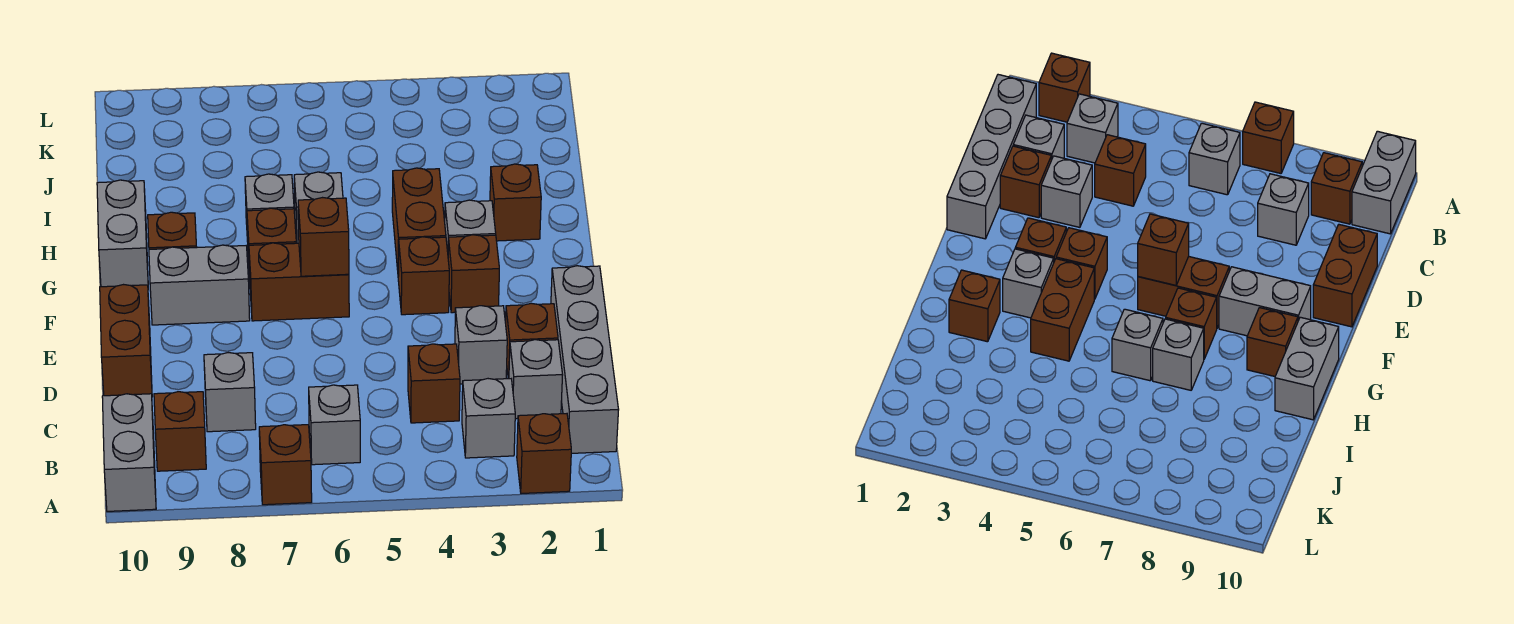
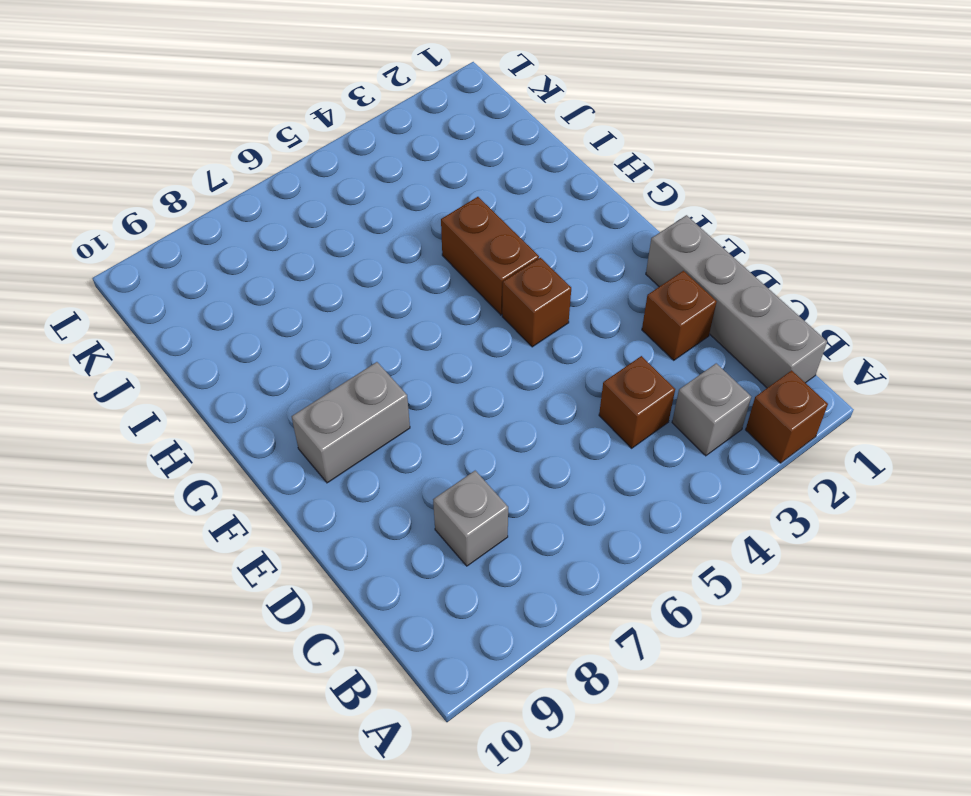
none -> brown 1x1 brick [259,425,312,505]
none -> grey 1x2 brick [102,394,156,511]
none -> grey 1x1 brick [309,385,360,465]

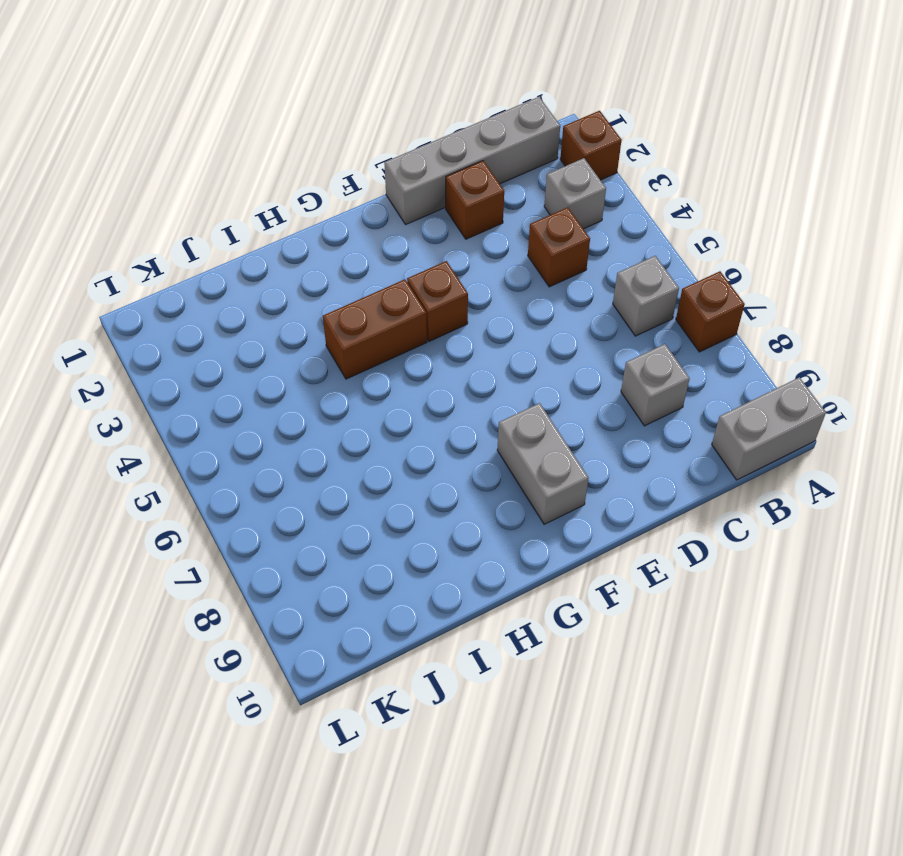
none -> brown 1x1 brick [154,392,206,471]
none -> grey 1x1 brick [509,340,562,419]
none -> grey 1x1 brick [455,306,507,384]

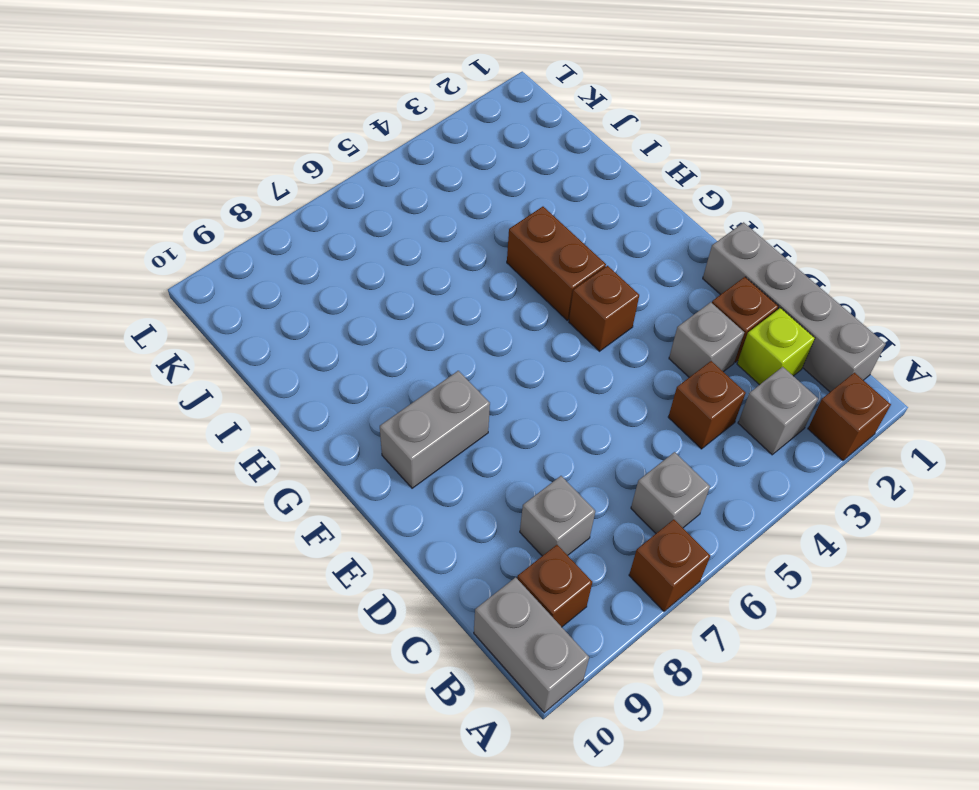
lime 1x1 brick [737,308,815,385] -> grey 1x1 brick [509,340,562,419]
none -> brown 1x2 brick [100,285,152,396]
none -> brown 1x1 brick [448,235,499,313]
none -> brown 1x2 brick [249,243,349,321]

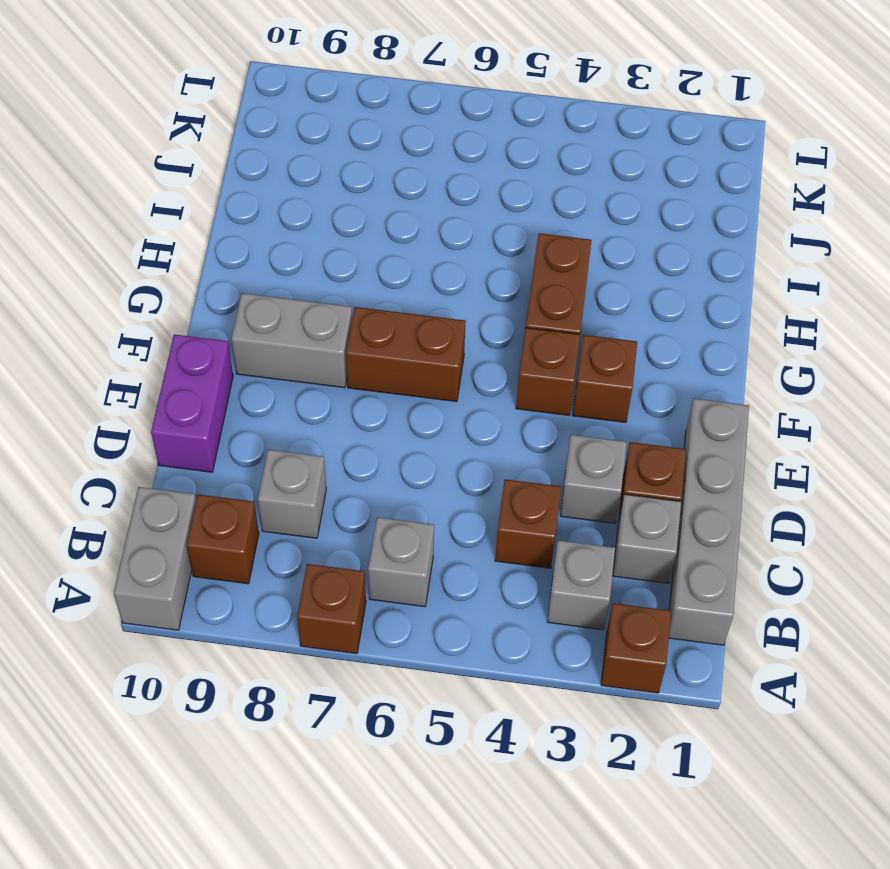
purple 1x2 brick [151,334,233,472] -> brown 1x2 brick [100,285,152,396]
none -> grey 1x1 brick [445,200,496,252]
none -> brown 1x1 brick [247,208,296,277]
none -> brown 1x1 brick [148,212,197,249]

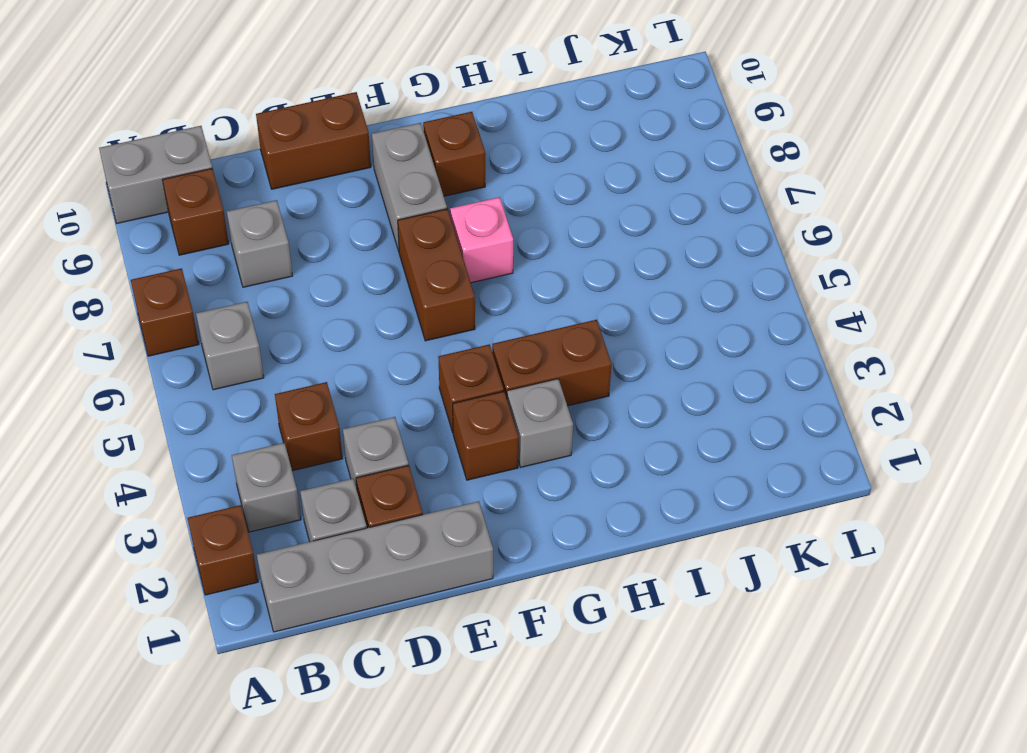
pink 1x1 brick [450,197,513,283] -> brown 1x1 brick [247,208,296,277]
none -> grey 1x2 brick [97,180,148,287]
none -> brown 1x1 brick [490,164,541,241]
none -> grey 1x1 brick [294,172,343,243]

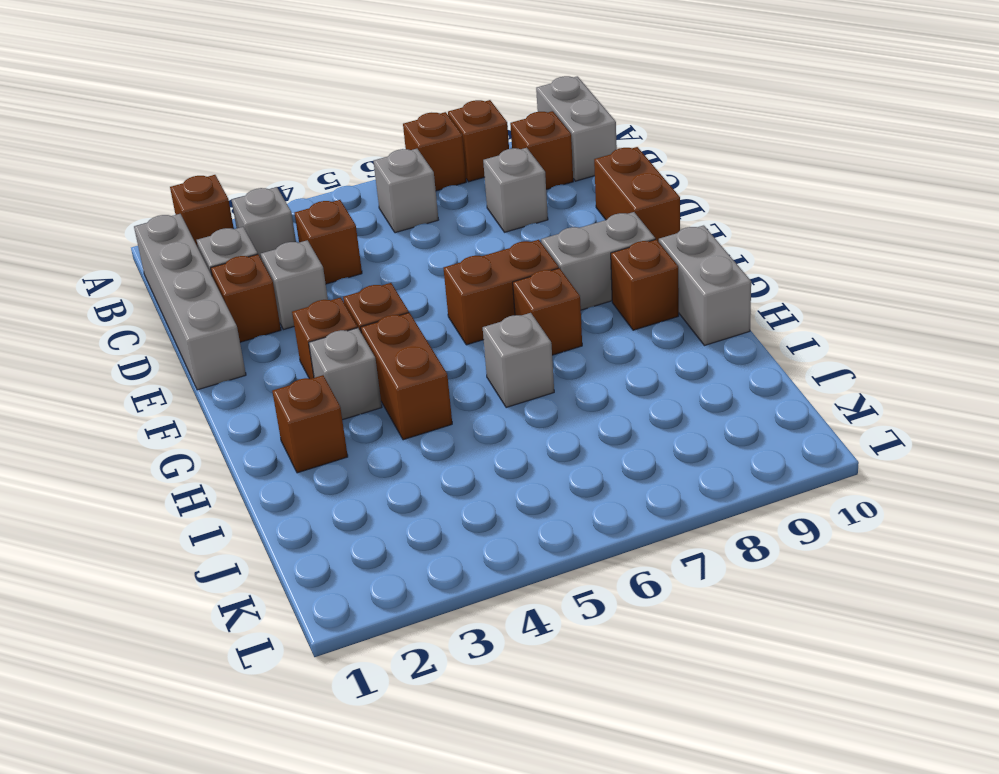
brown 1x1 brick [448,100,509,182] -> brown 1x1 brick moved to [298,198,349,276]
none -> grey 1x1 brick [245,174,294,242]

